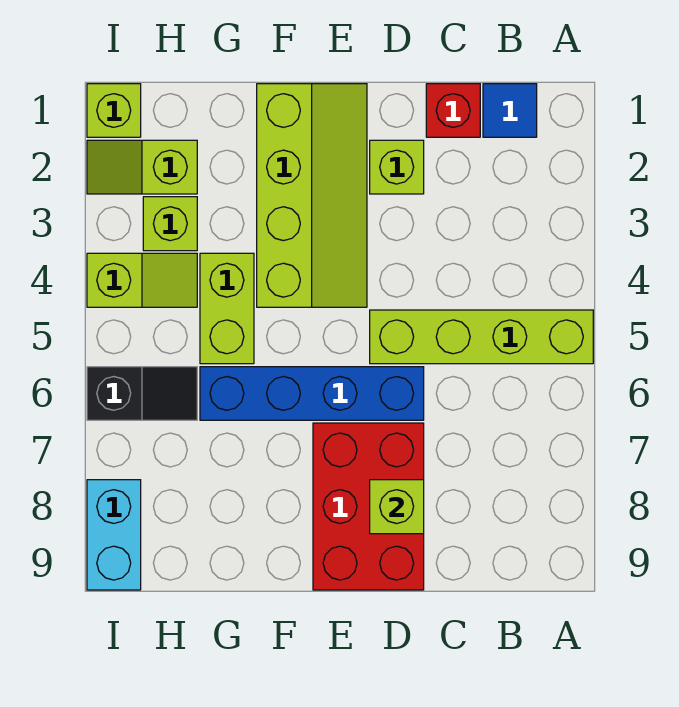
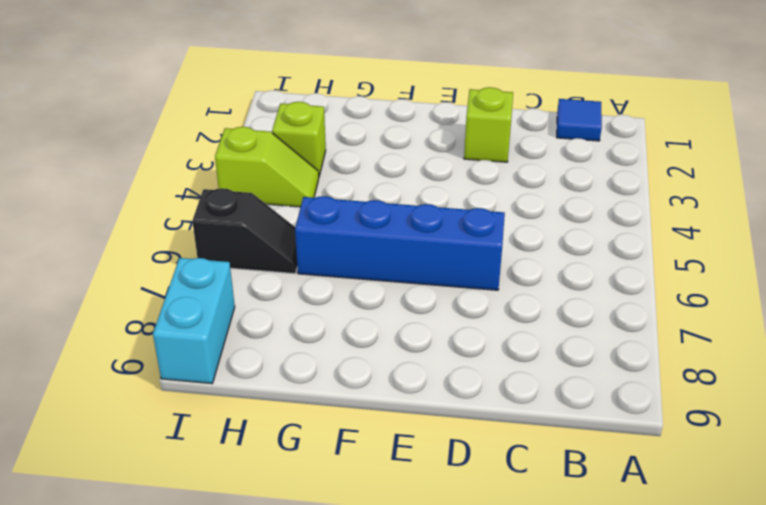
none -> lime 1x4 brick [370,310,593,364]
none -> red 1x1 brick [426,84,480,137]
none -> red 2x3 brick [313,423,424,590]

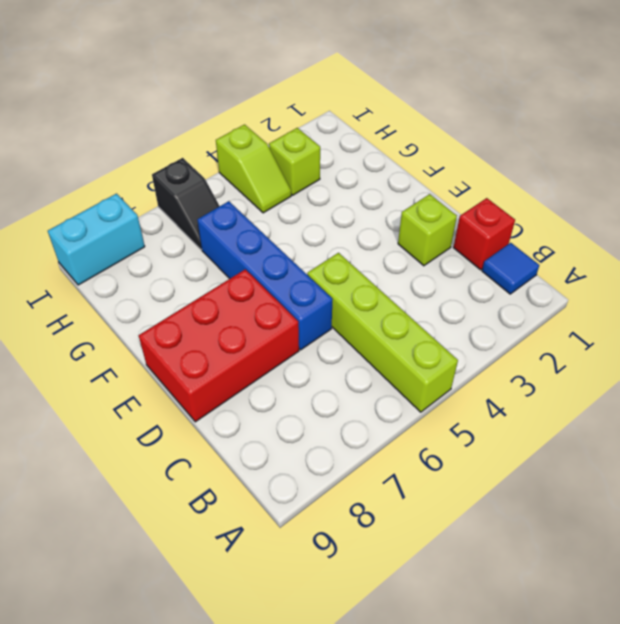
none -> lime 2x4 slope [257,84,367,307]
none -> lime 1x2 brick [200,253,254,364]
none -> lime 1x2 slope [87,140,197,194]

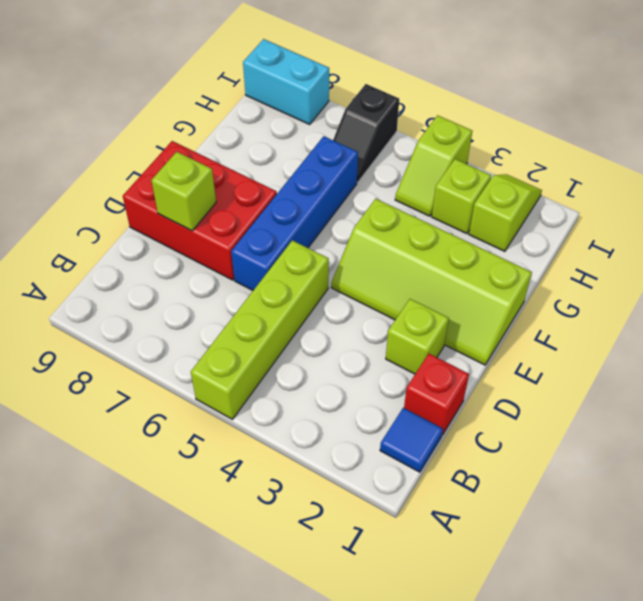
none -> lime 1x2 brick [200,253,254,364]
none -> lime 1x1 brick [87,84,141,137]

